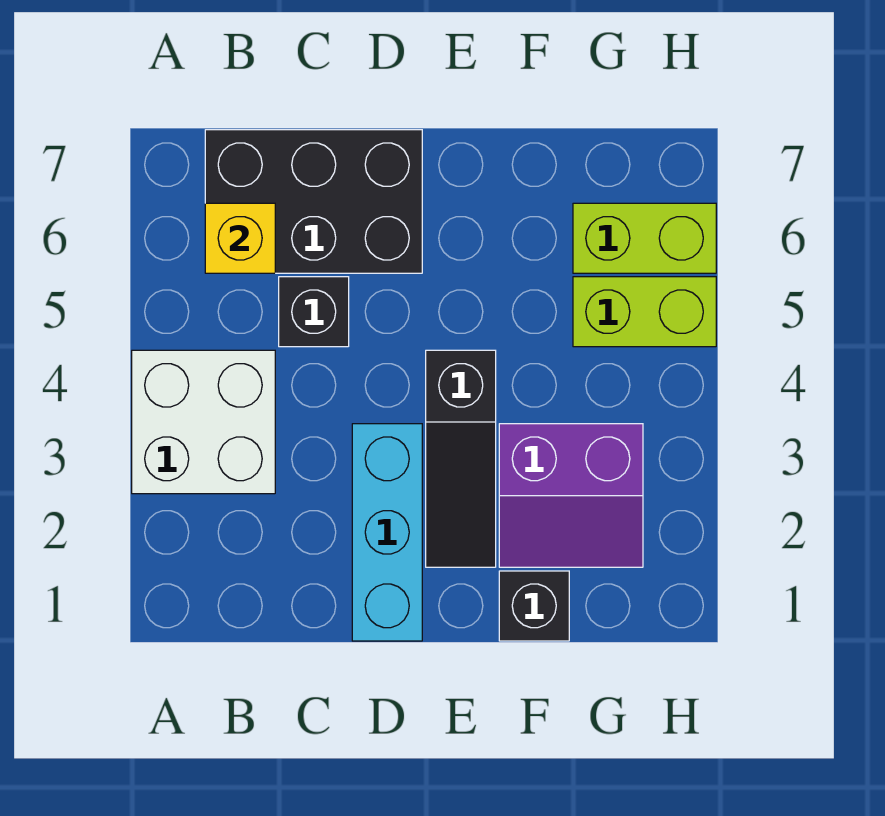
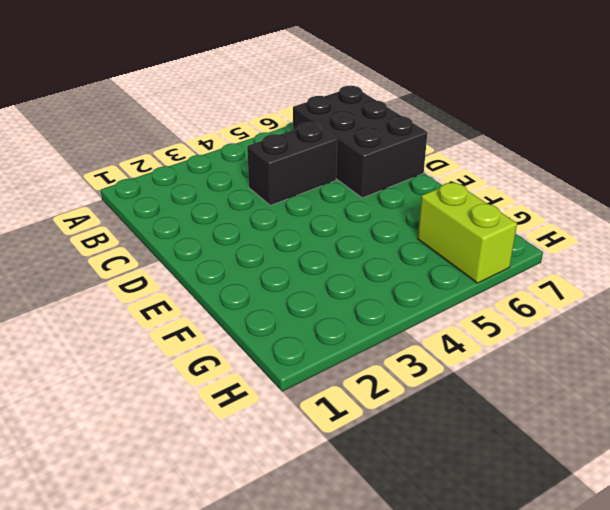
black 1x2 brick [247,122,337,205] -> black 1x1 brick [279,277,349,347]
none -> white 2x2 brick [132,350,275,494]
none -> cyan 1x3 brick [352,424,422,641]

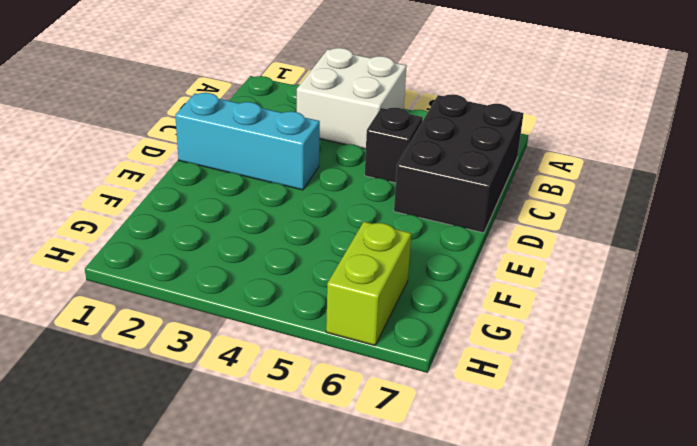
none -> black 1x3 slope [426,350,496,567]
none -> black 1x1 brick [499,571,569,641]

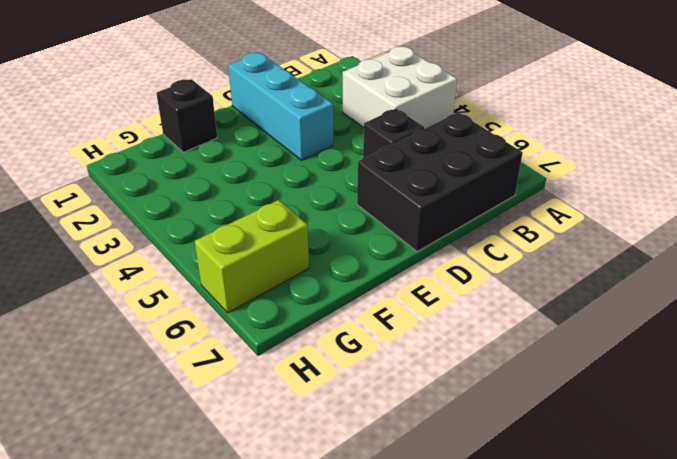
none -> black 1x3 slope [426,350,496,567]
none -> purple 2x2 slope [499,424,643,567]

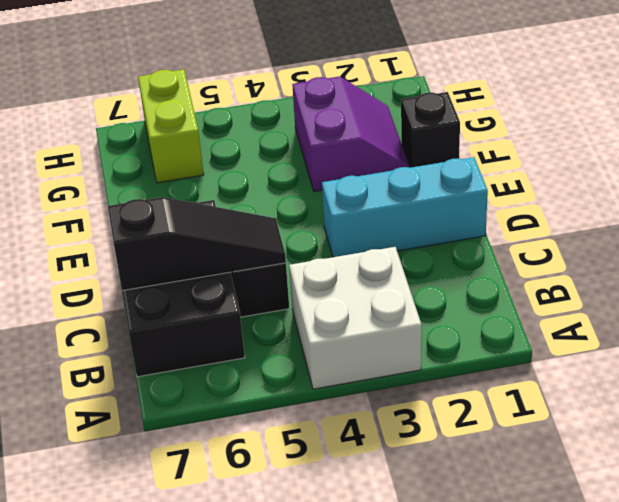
black 1x3 slope [108,197,286,291] -> black 1x3 slope moved to [426,350,496,567]
none -> lime 1x2 brick [573,277,716,347]
none -> yellow 1x1 brick [205,203,275,273]

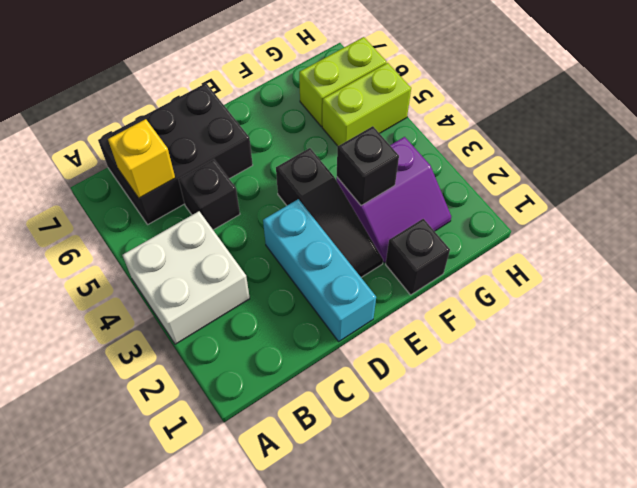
black 1x1 brick [337,126,399,206] -> none

